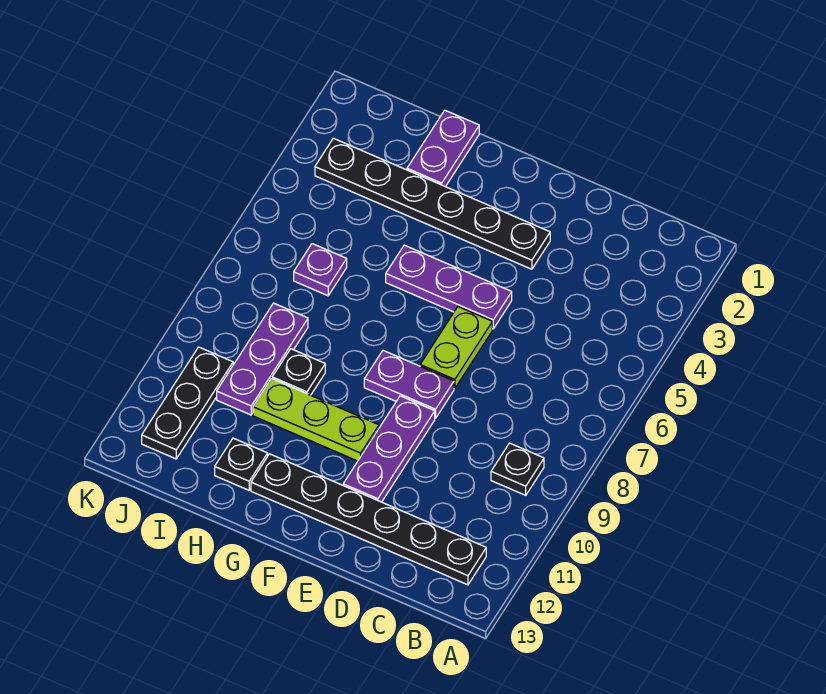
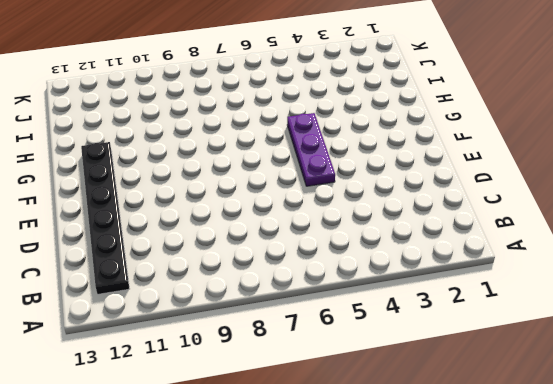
none -> black 1x1 plate [491,443,544,495]
none -> black 1x6 plate [315,138,550,269]
none -> lime 1x2 plate [420,307,492,389]

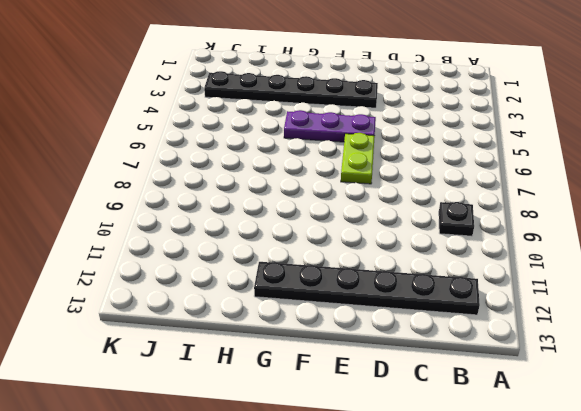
none -> purple 1x2 plate [364,351,454,418]
none -> purple 1x3 plate [343,396,435,502]
none -> lime 1x3 plate [253,379,379,461]

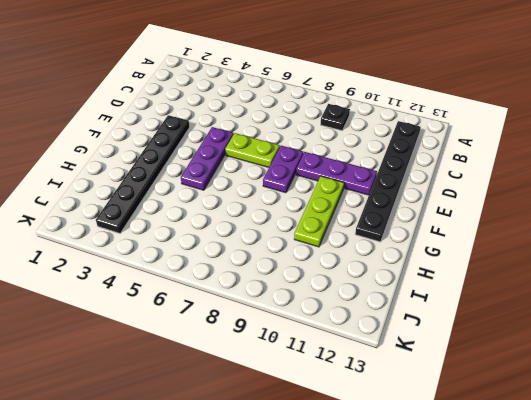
none -> purple 1x2 plate [407,110,479,187]
none -> black 1x1 plate [272,349,325,395]
none -> black 1x1 plate [215,438,268,490]

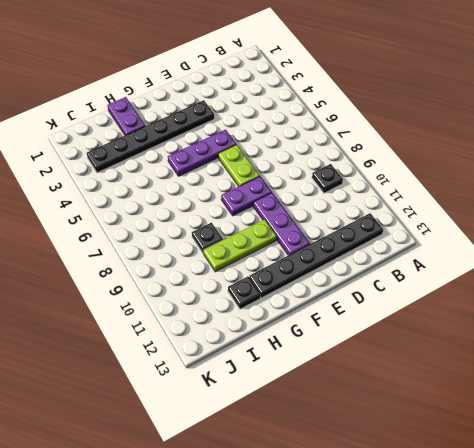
none -> purple 1x1 plate [294,244,347,296]
none -> purple 1x3 plate [217,303,308,415]
none -> black 1x3 plate [142,347,233,459]

